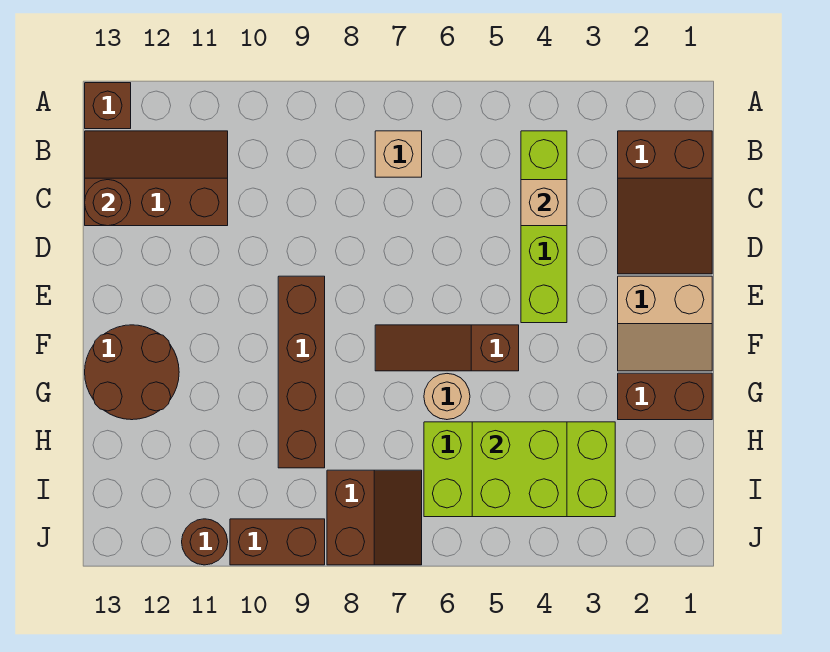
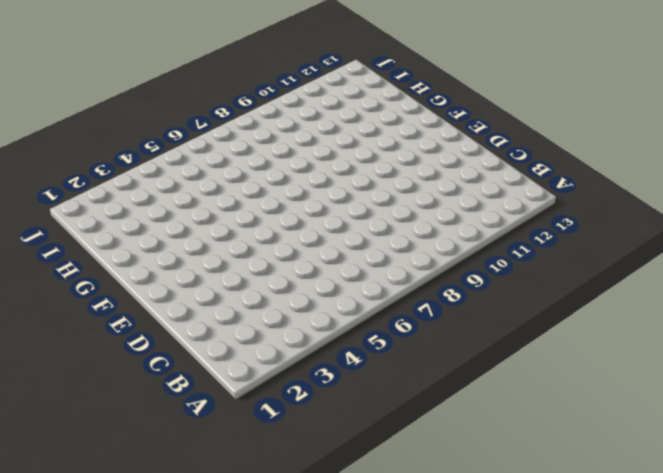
none -> brown 1x1 brick [85,83,131,129]
none -> brown 2x3 slope [618,131,712,274]
none -> lime 1x4 brick [521,131,567,323]

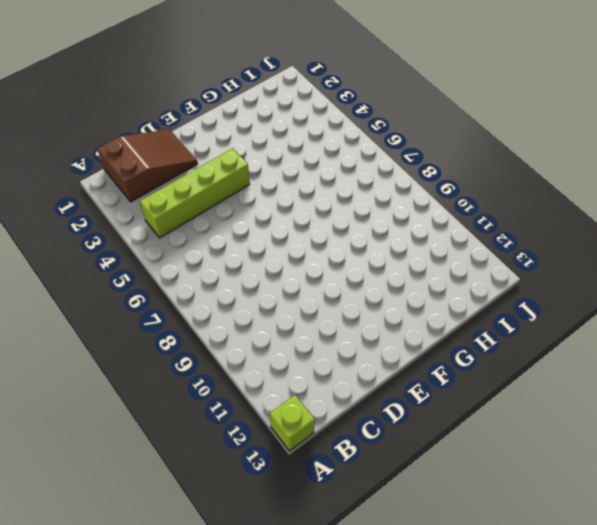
lime 1x1 brick [270,395,315,451] -> brown 1x1 brick [85,83,131,129]
none -> tan 1x1 brick [375,131,422,177]
none -> brown 2x3 slope [85,131,228,226]
none -> tan 2x2 slope [618,276,712,371]

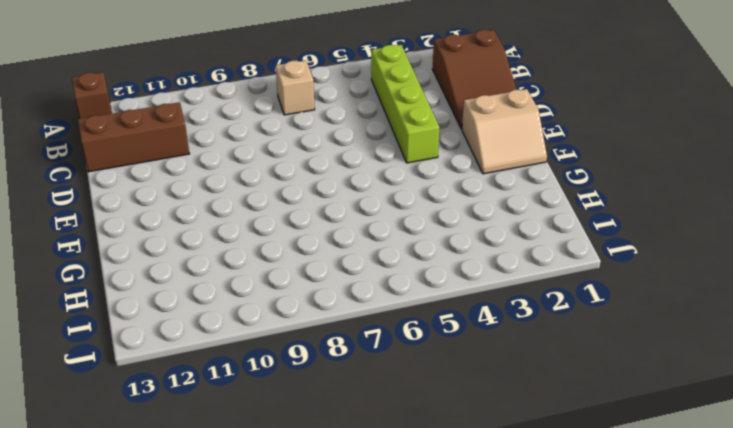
none -> brown 1x4 brick [278,276,325,468]
none -> brown 1x3 slope [375,325,519,371]
none -> brown 2x2 round brick [85,325,179,420]

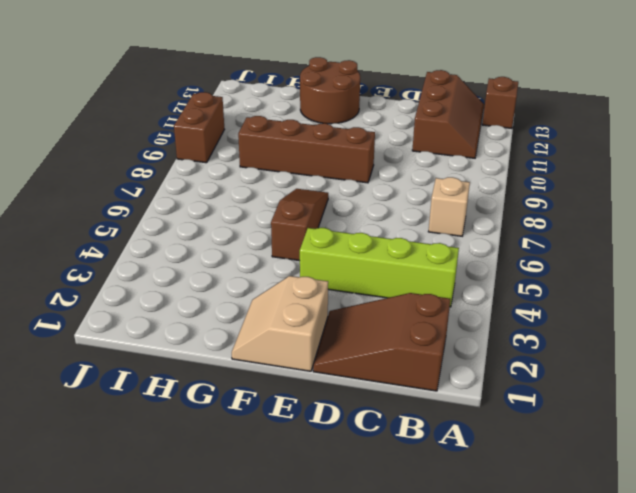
none -> brown 1x2 brick [618,373,712,420]
none -> tan 1x1 round brick [424,374,470,420]
none -> lime 2x4 brick [424,422,615,517]

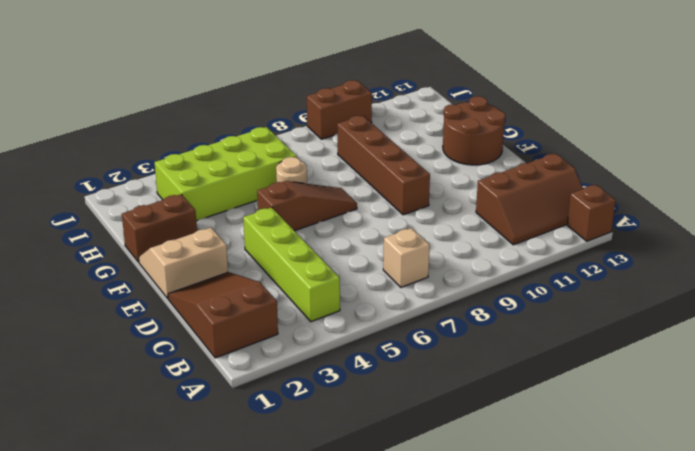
none -> brown 2x2 slope [327,470,422,565]
none -> brown 1x1 round brick [182,519,228,565]
none -> tan 1x1 brick [521,180,567,226]

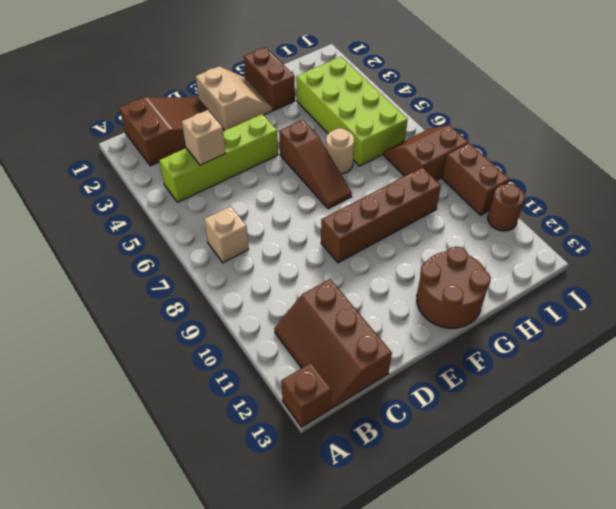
none -> brown 1x1 round brick [85,180,131,226]
none -> lime 2x2 brick [472,422,567,517]

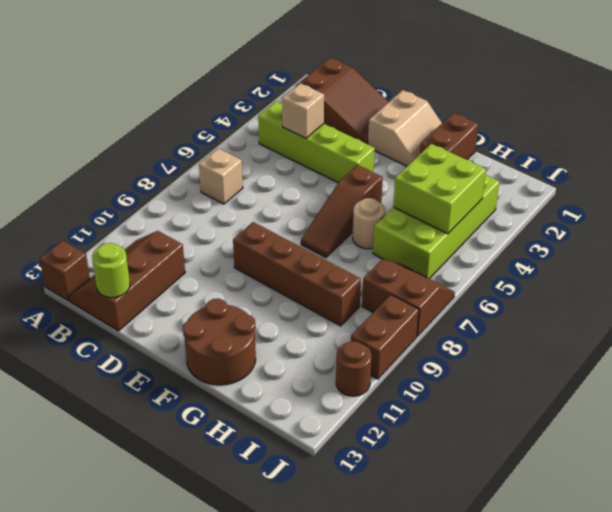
lime 1x1 round brick [92,243,130,298] -> brown 1x1 round brick [85,180,131,226]

